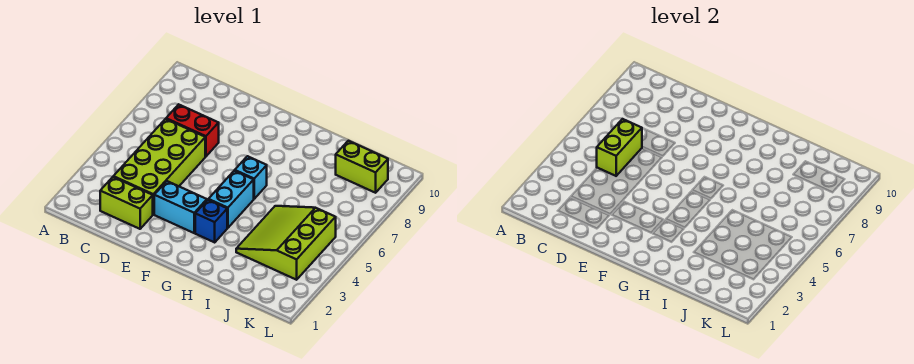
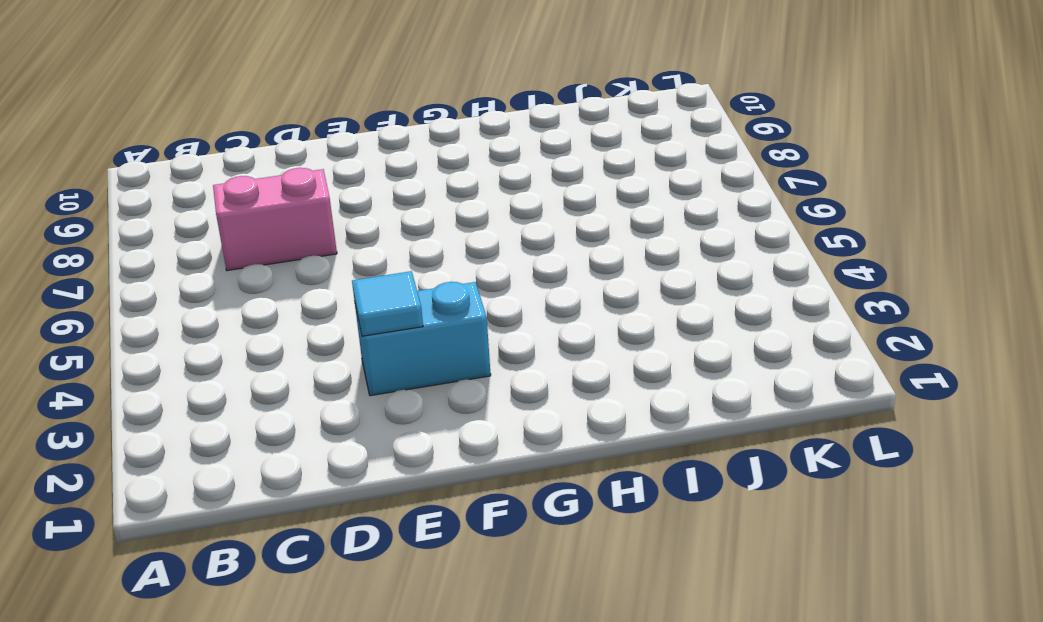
pink 1x2 brick [213,168,337,271] -> red 1x2 brick [166,104,219,156]
cyan 1x1 tile [352,271,423,336] -> none
none -> lime 1x2 brick [100,177,153,229]
none -> lime 2x4 brick [113,119,205,214]

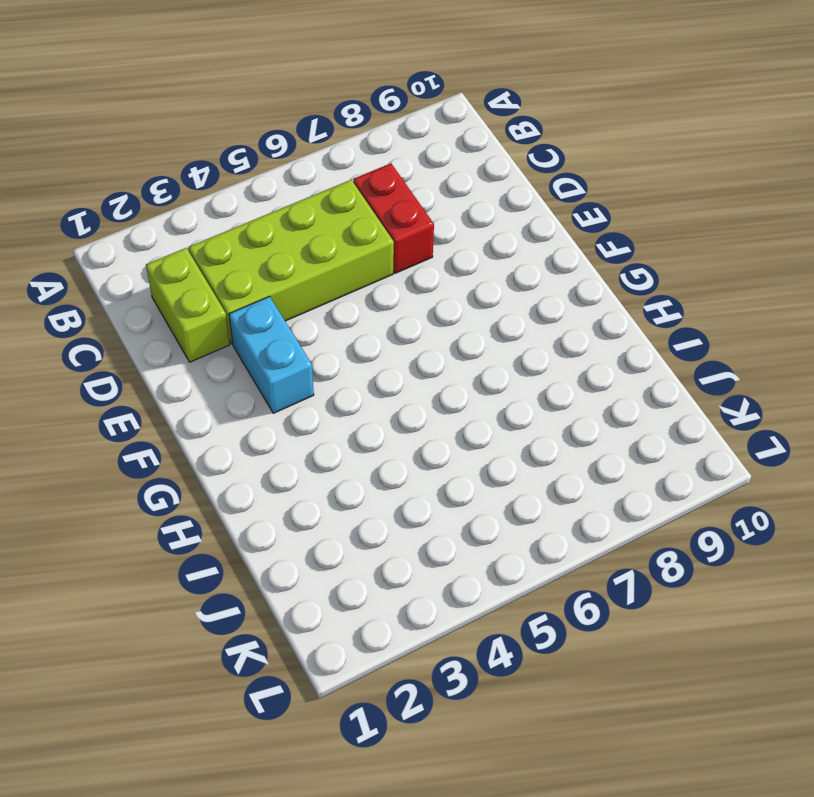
none -> blue 1x1 brick [195,200,227,242]
none -> cyan 1x2 brick [208,171,254,228]

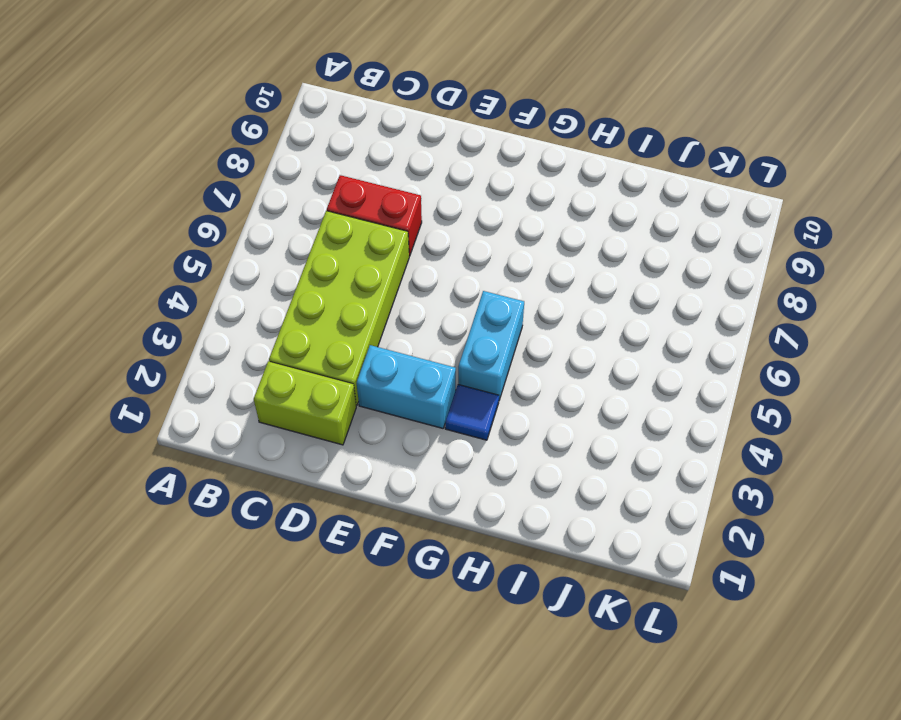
blue 1x1 tile [445,385,499,440] -> blue 1x1 brick [195,200,227,242]
none -> cyan 1x1 brick [235,156,267,199]
none -> lime 3x3 slope [236,206,336,280]

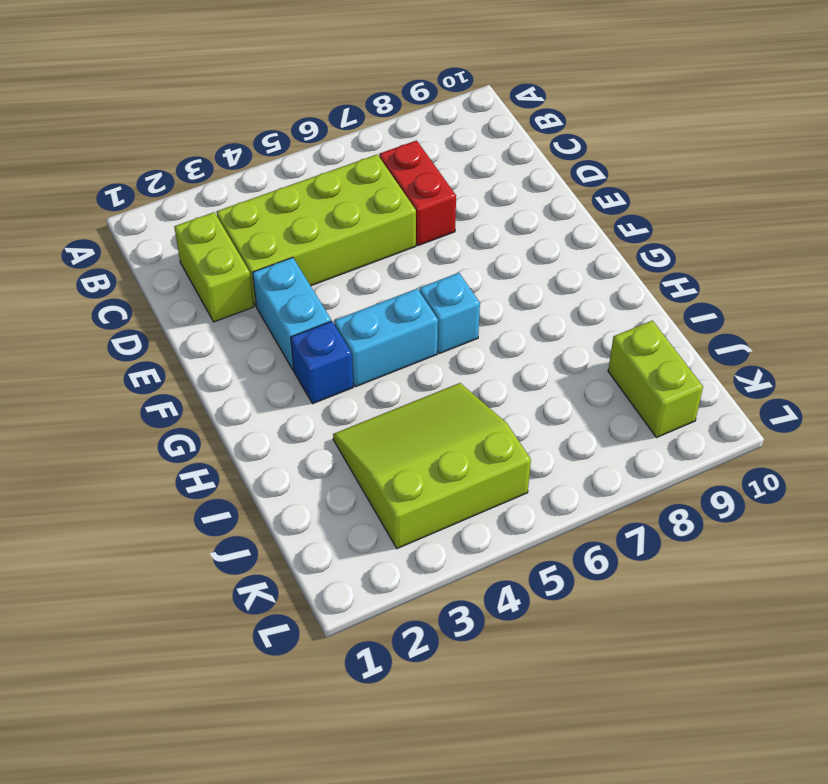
none -> lime 1x2 brick [597,119,642,176]

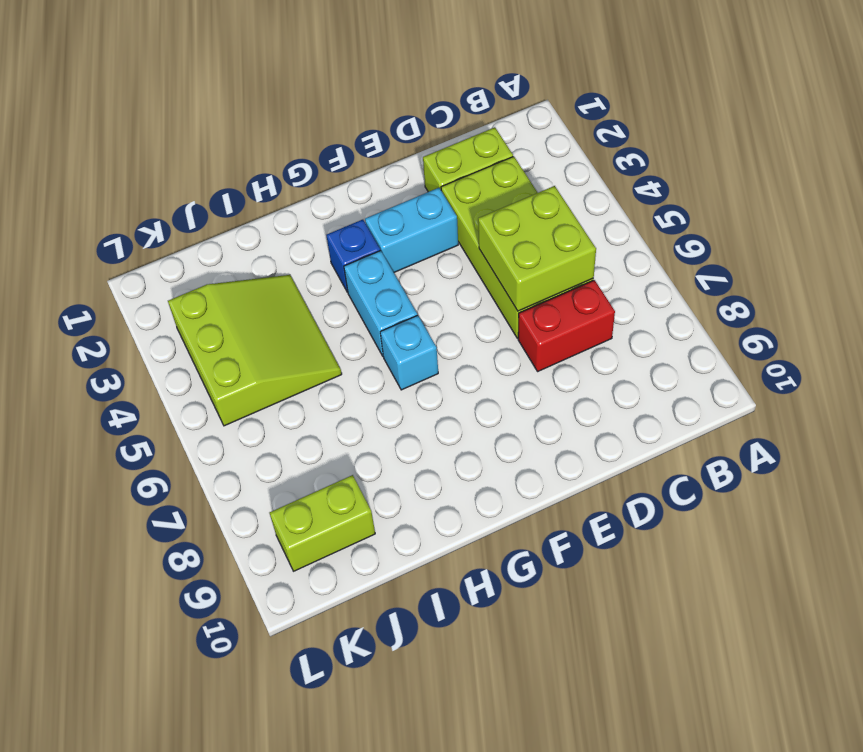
lime 2x2 brick [478,186,596,311] -> lime 1x2 brick [597,119,642,176]

